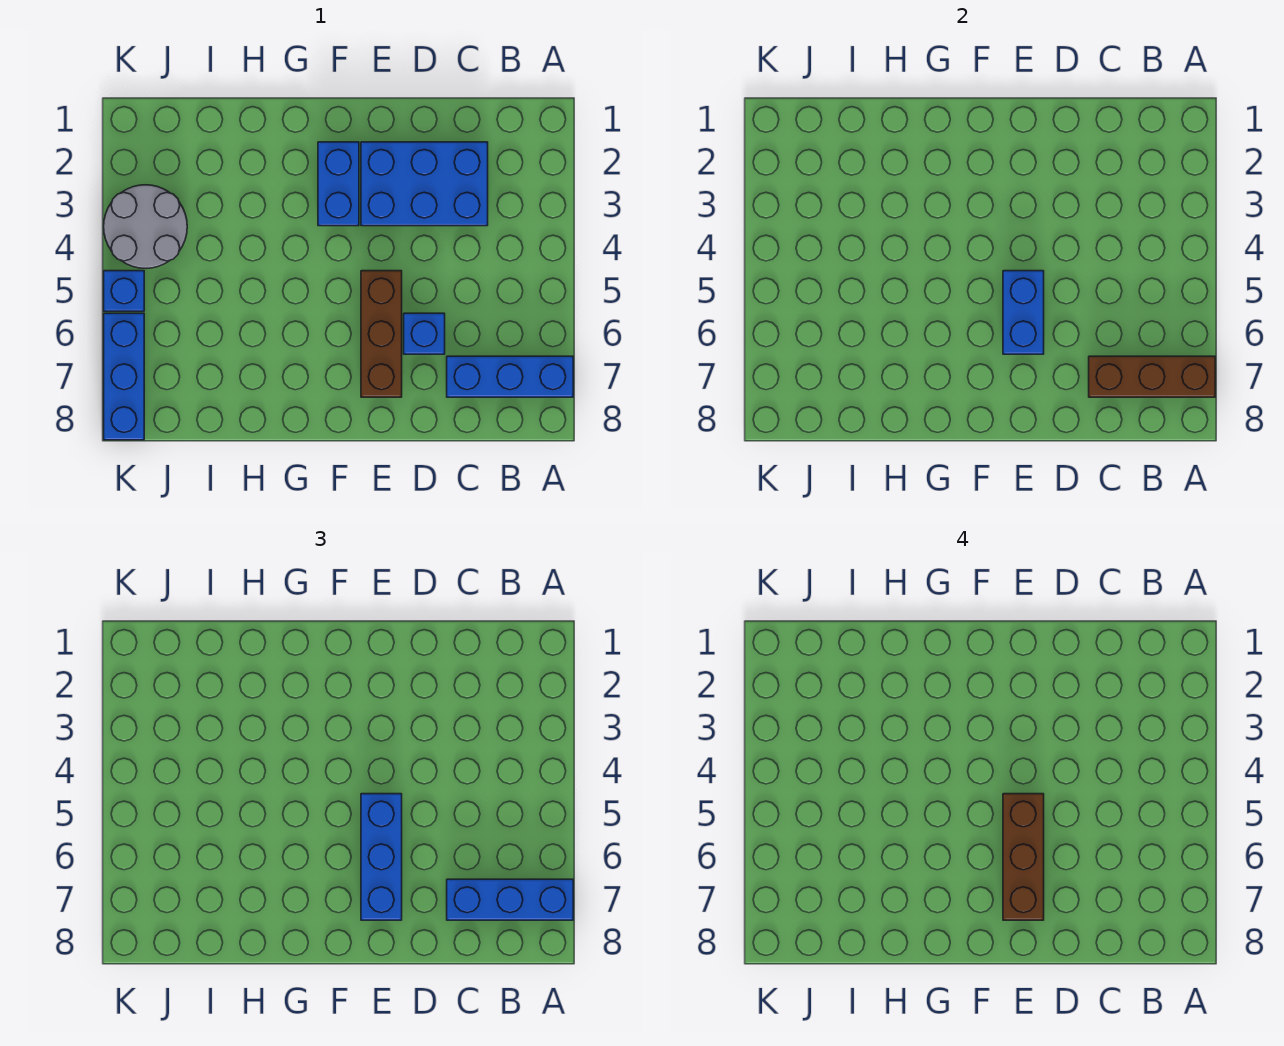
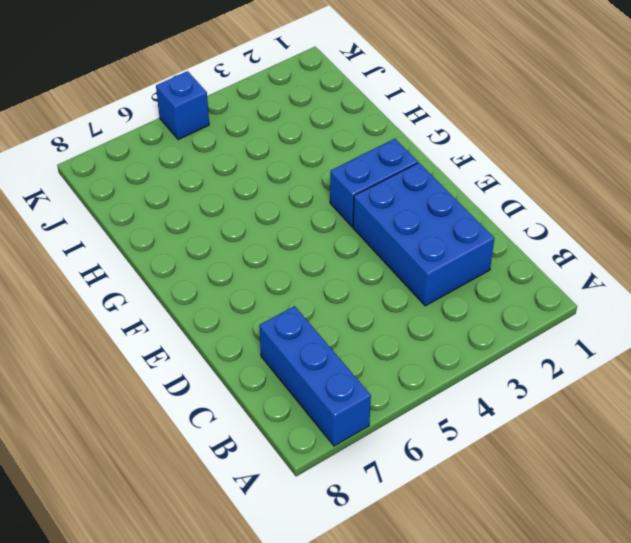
none -> blue 1x1 brick [404,313,445,354]
none -> brown 1x3 brick [361,271,402,397]
none -> grey 2x2 round brick [104,185,187,268]

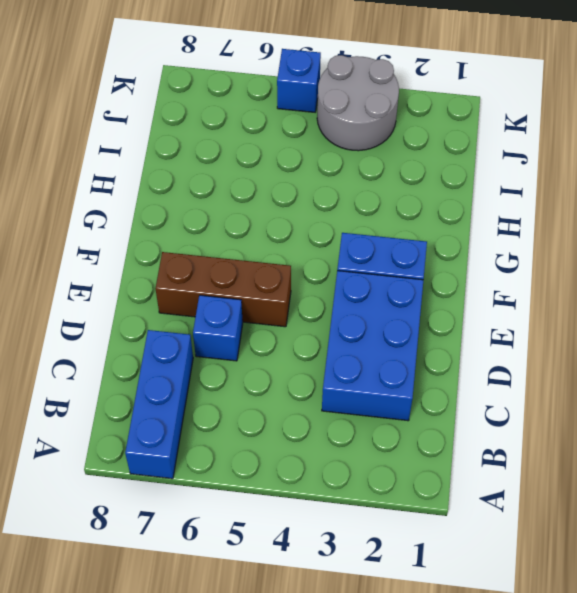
none -> blue 1x3 brick [104,313,144,440]
none -> brown 1x3 brick [1089,356,1215,397]
none -> blue 1x2 brick [1003,271,1044,354]

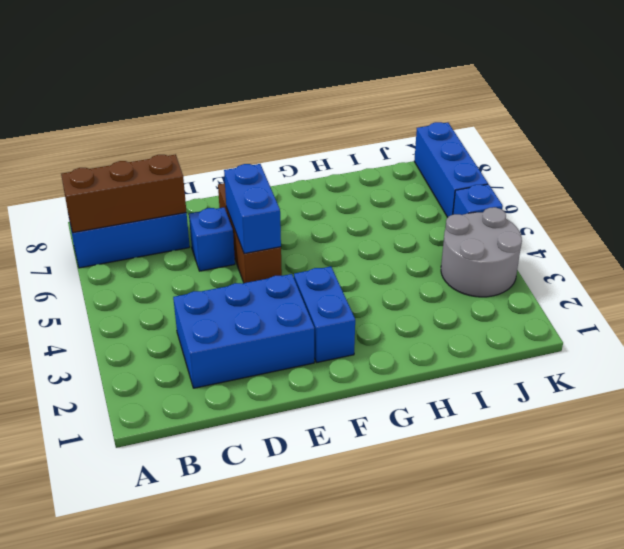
none -> blue 1x3 brick [447,879,573,920]
none -> blue 1x3 brick [361,794,402,920]
none -> brown 1x3 brick [1003,794,1044,920]

